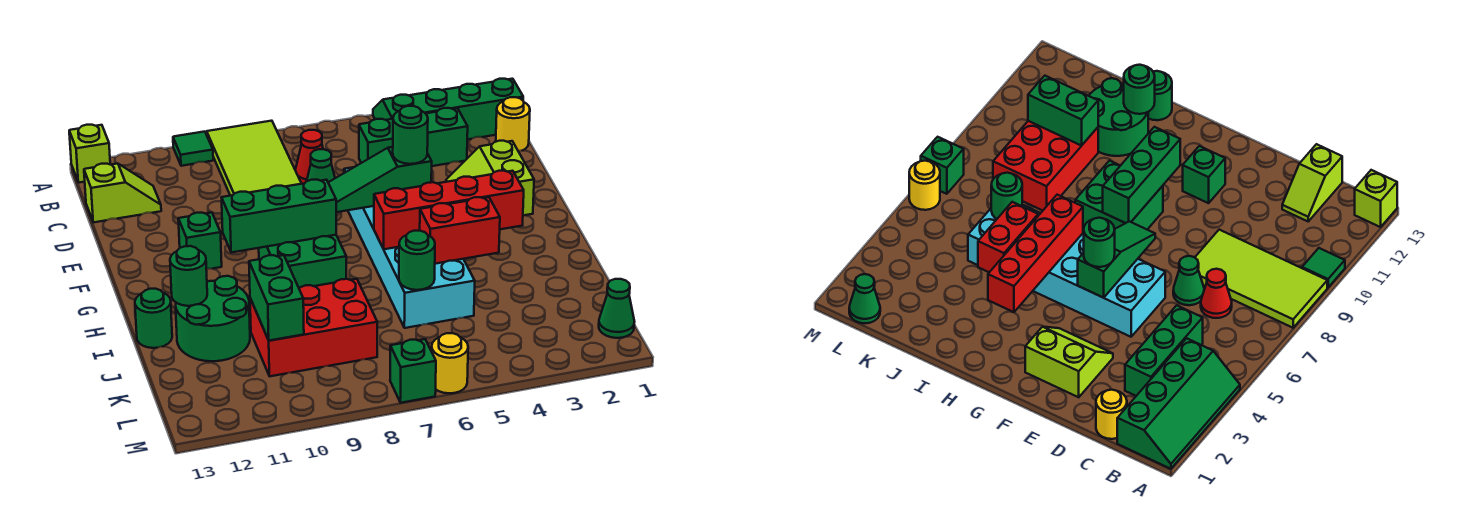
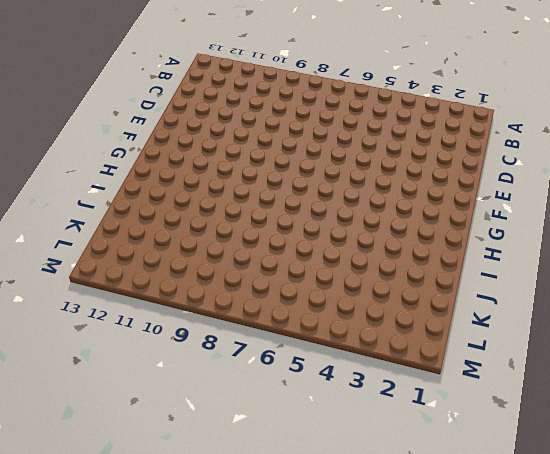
none -> green 2x4 slope [373,79,523,140]
none -> lime 2x4 tile [207,121,301,196]
none -> green 1x1 tile [173,132,213,166]

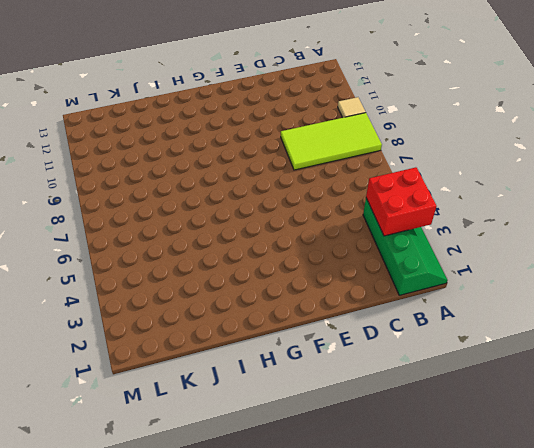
red 2x2 brick [366,167,437,236] -> none
tan 1x1 tile [338,97,366,118] -> green 1x1 tile [173,132,213,166]
none -> lime 1x1 brick [69,125,110,183]
none -> yellow 1x1 round brick [496,97,530,151]
none -> green 1x3 brick [359,108,468,166]

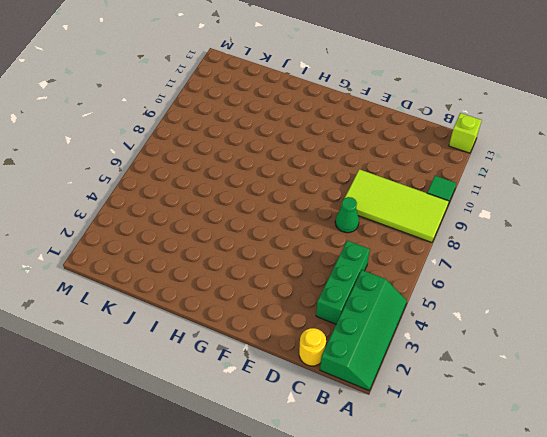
none -> red 1x1 cone [295,130,323,184]
none -> lime 1x2 slope [84,164,161,222]
none -> lime 2x2 slope [446,141,534,215]

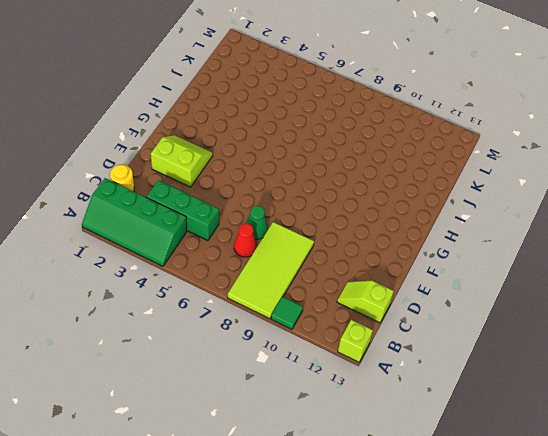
lime 2x2 slope [151,135,213,187] -> lime 2x2 slope turned to [446,141,534,215]
none -> cyan 2x6 brick [344,167,475,328]
none -> green 1x1 brick [178,213,222,269]
none -> green 2x2 brick [259,235,346,288]

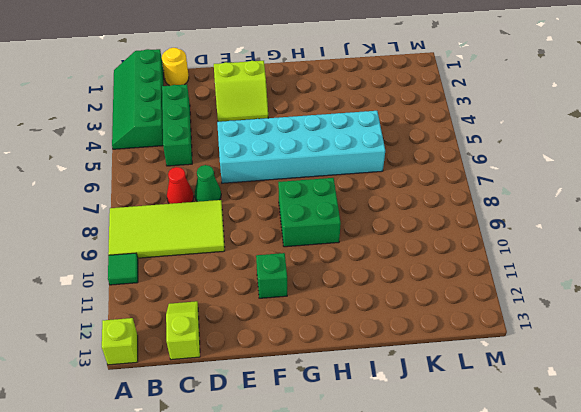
none -> green 2x2 round brick [176,276,250,361]
none -> green 1x1 round brick [135,289,172,348]
none -> red 2x3 brick [250,279,377,376]

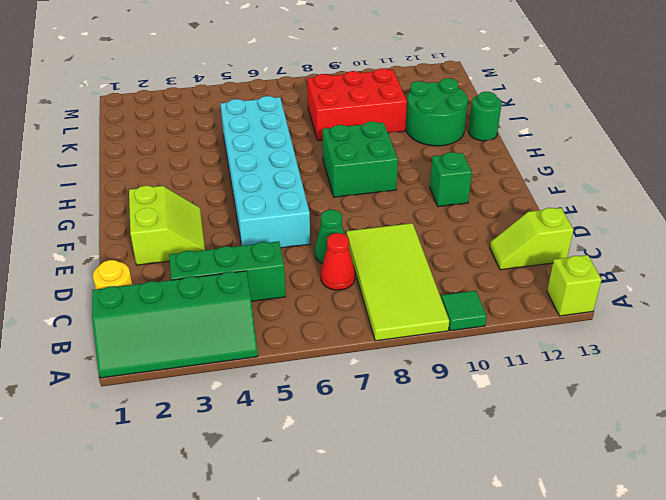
none -> green 1x1 cone [599,279,635,338]
none -> yellow 1x1 round brick [432,333,468,393]
none -> green 1x1 brick [390,339,436,403]

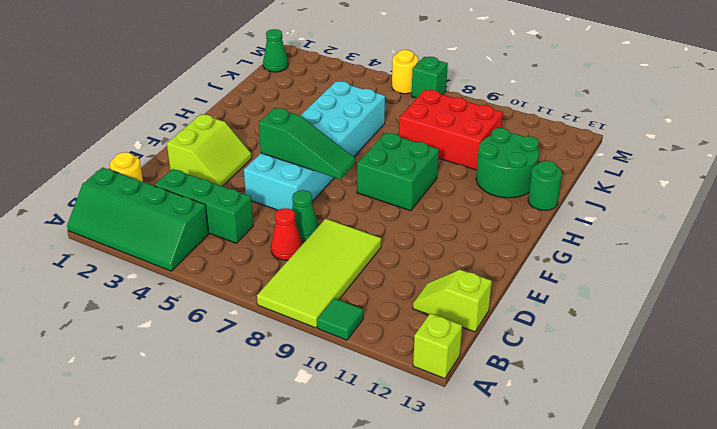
none -> green 1x1 brick [178,213,222,269]
none -> green 1x3 brick [222,180,336,253]
none -> red 1x4 brick [374,171,524,249]

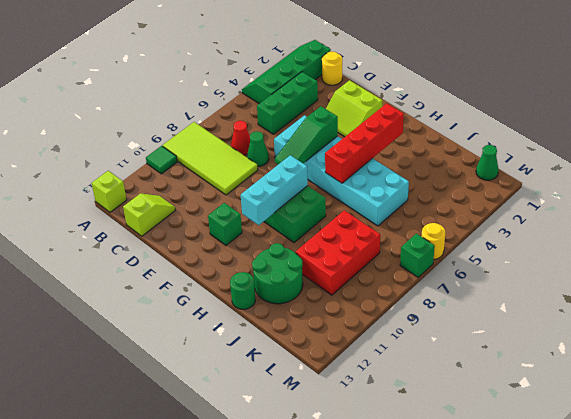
cyan 1x3 brick [241,155,308,225] -> green 1x3 brick [222,180,336,253]
none -> red 1x2 brick [420,197,500,264]
none -> green 1x1 round brick [170,246,207,306]
none -> green 1x1 round brick [399,231,435,290]

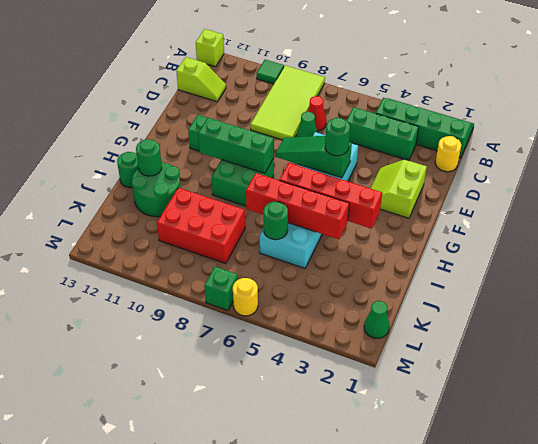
red 1x4 brick [246,173,349,239] -> red 1x2 brick [420,197,500,264]
none -> green 1x2 brick [249,255,304,341]

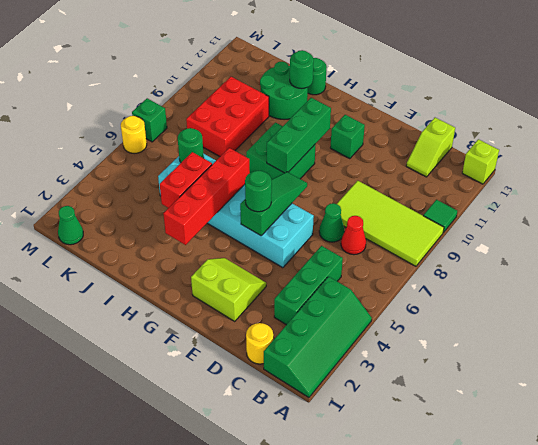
none -> green 1x2 brick [249,255,304,341]

